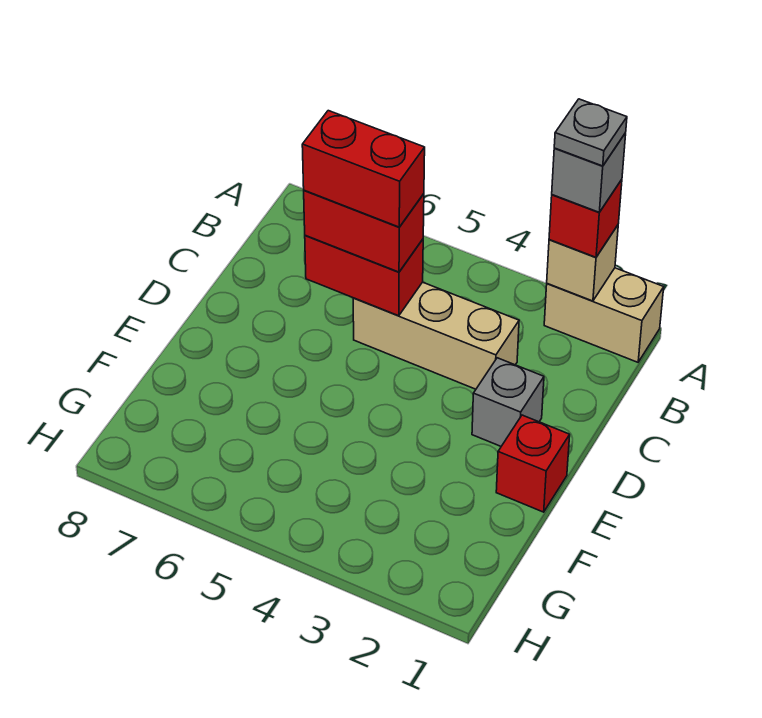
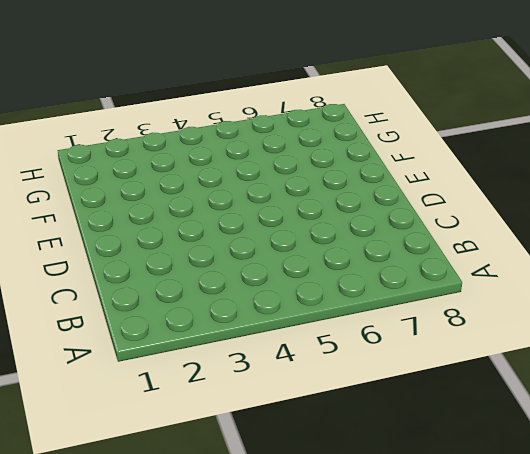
none -> tan 1x2 brick [544,268,664,362]
none -> tan 1x3 brick [353,282,519,389]

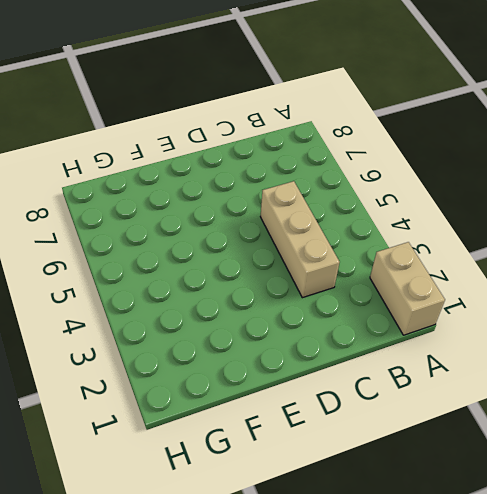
none -> grey 1x1 brick [472,358,544,446]
none -> red 1x1 brick [496,415,570,512]

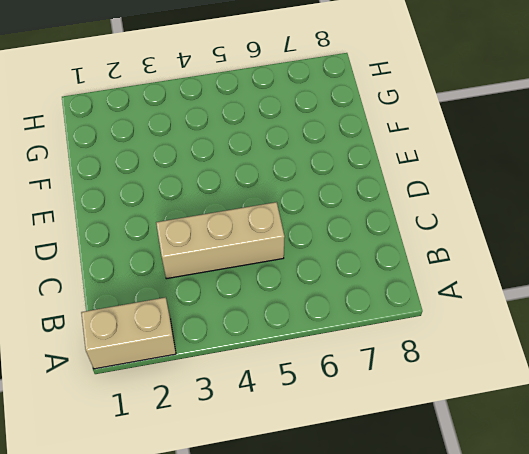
none -> grey 1x1 brick [472,358,544,446]
none -> red 1x1 brick [496,415,570,512]

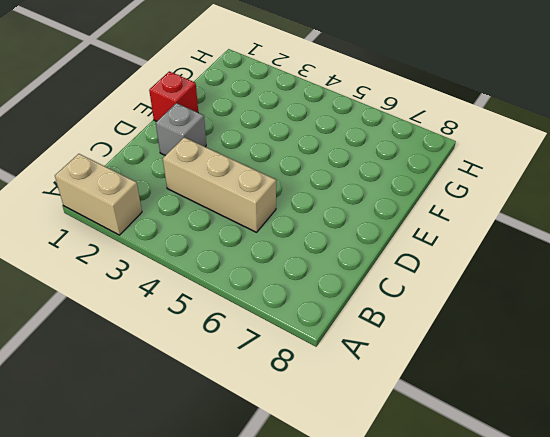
none -> tan 1x1 brick [547,225,618,301]
none -> red 1x2 brick [305,235,423,316]

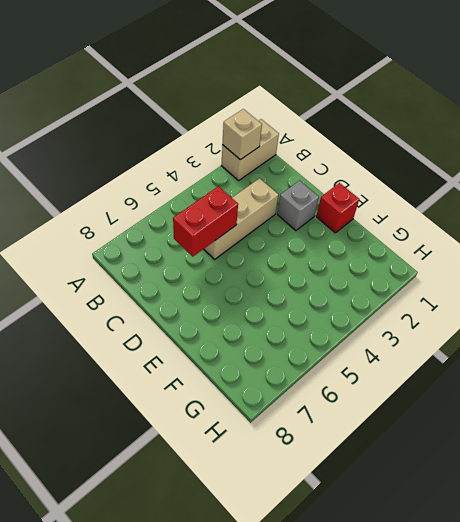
none -> red 1x1 brick [549,180,622,257]
none -> red 1x2 brick [304,190,424,272]

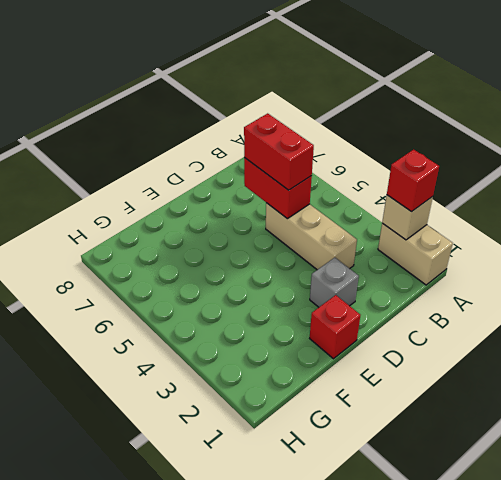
none -> grey 1x1 brick [552,133,626,212]
none -> red 1x2 brick [302,111,425,227]

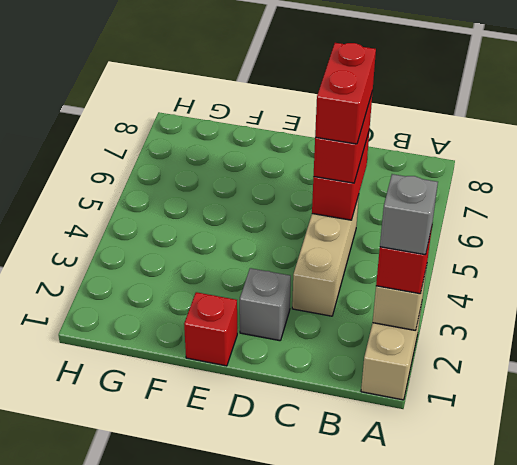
none -> grey 1x1 plate [554,99,627,166]

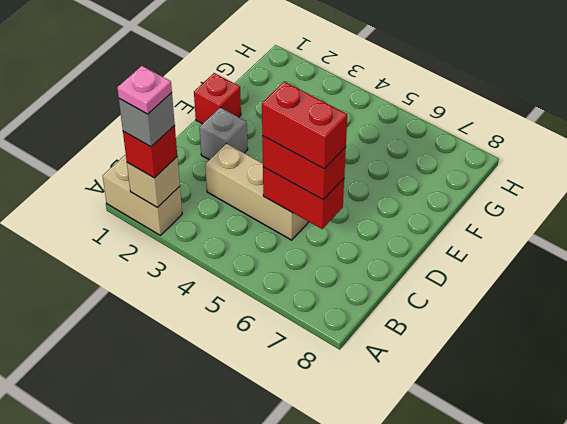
pink 1x1 plate [117,66,172,114] -> grey 1x1 plate [554,99,627,166]

